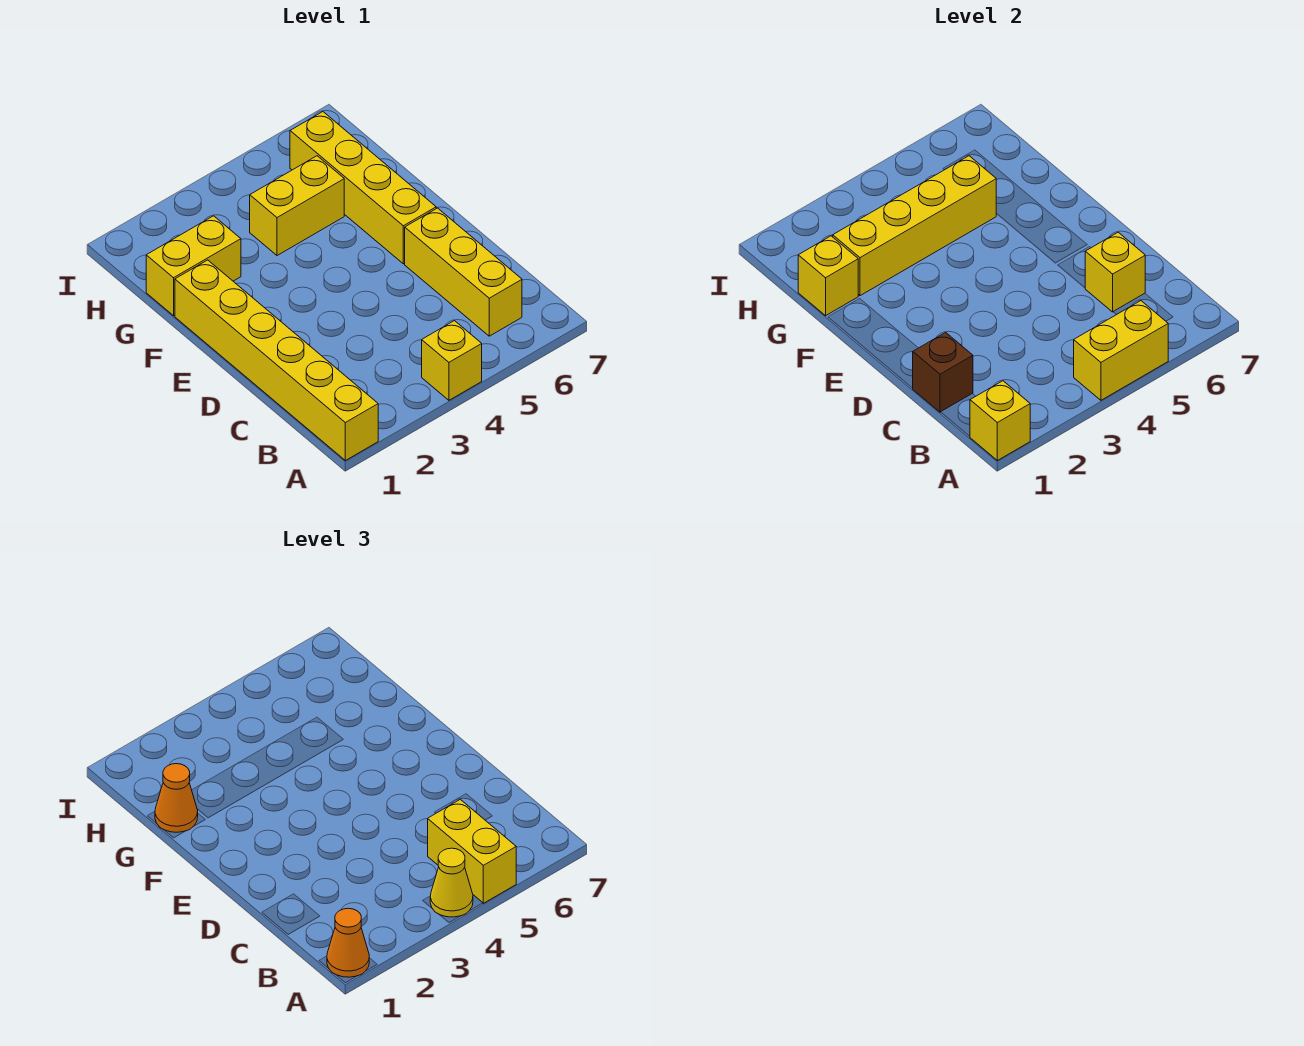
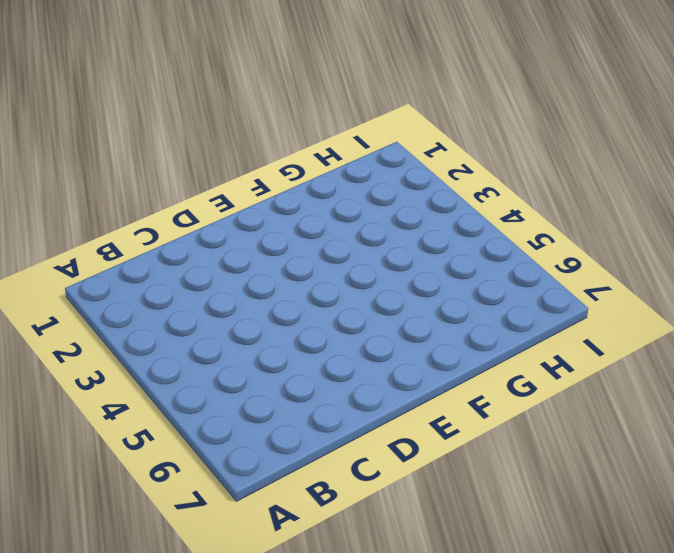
none -> yellow 1x6 brick [175,260,378,460]
none -> yellow 1x1 brick [422,321,482,400]
none -> yellow 1x3 brick [405,208,522,336]

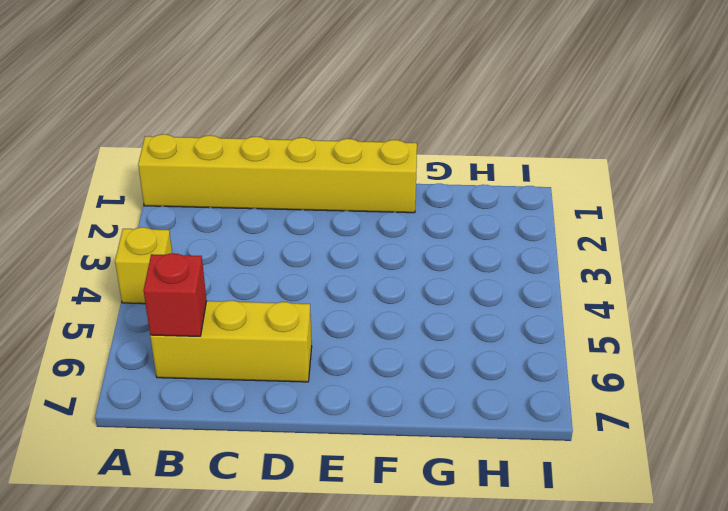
red 1x1 brick [143,253,207,336] -> none
none -> yellow 1x4 brick [290,112,436,264]
none -> yellow 1x2 brick [146,216,241,316]
none -> yellow 1x2 brick [250,156,344,256]

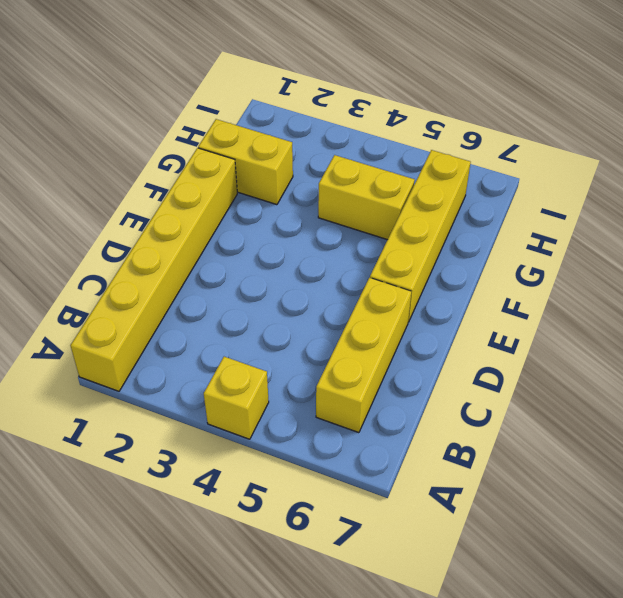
none -> yellow 1x1 brick [970,381,1030,460]
none -> yellow 1x2 brick [1074,301,1168,400]
none -> brown 1x1 brick [913,332,973,412]

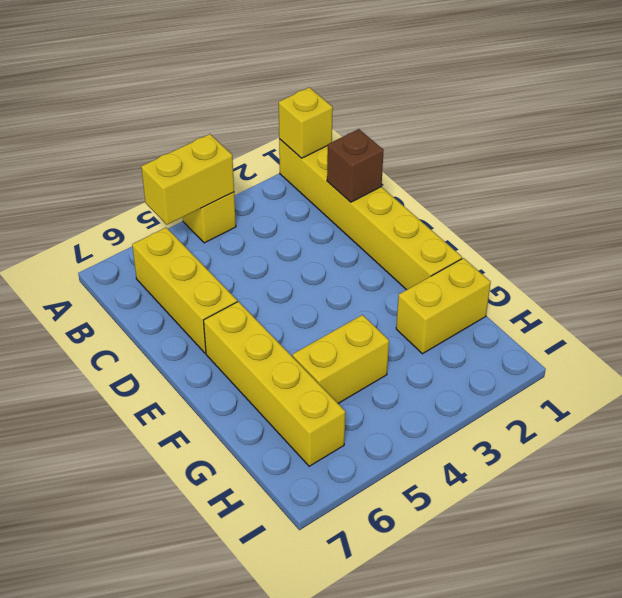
none -> yellow 1x1 brick [1085,232,1145,312]
none -> yellow 1x1 brick [798,236,858,316]
none -> yellow 1x4 brick [833,156,996,296]

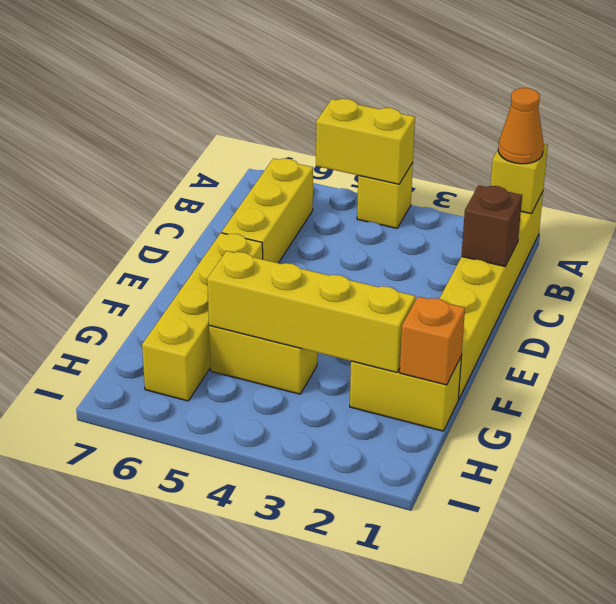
orange 1x1 brick [400,297,465,385] -> yellow 1x1 brick [798,236,858,316]
none -> yellow 1x1 brick [1085,232,1145,312]
none -> yellow 1x1 cone [430,848,473,917]
none -> yellow 1x2 brick [428,799,516,903]

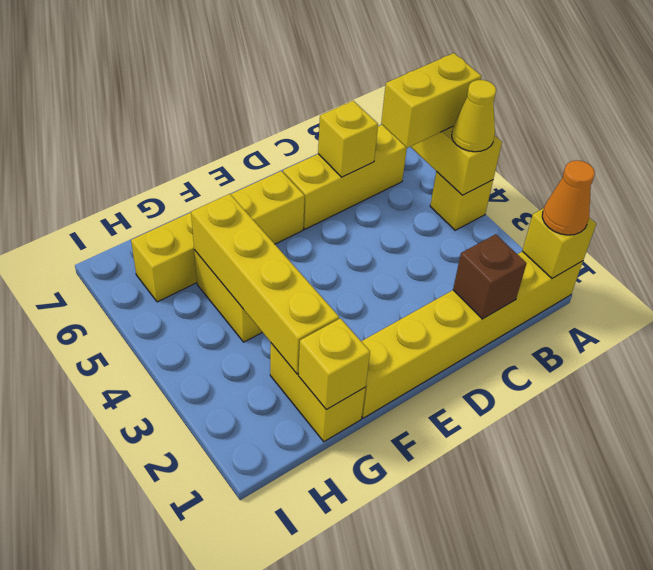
none -> orange 1x1 cone [155,764,198,832]

